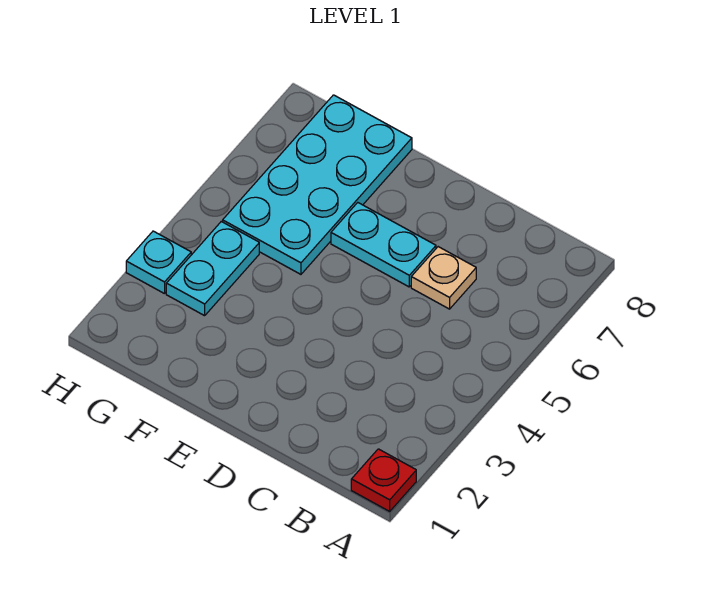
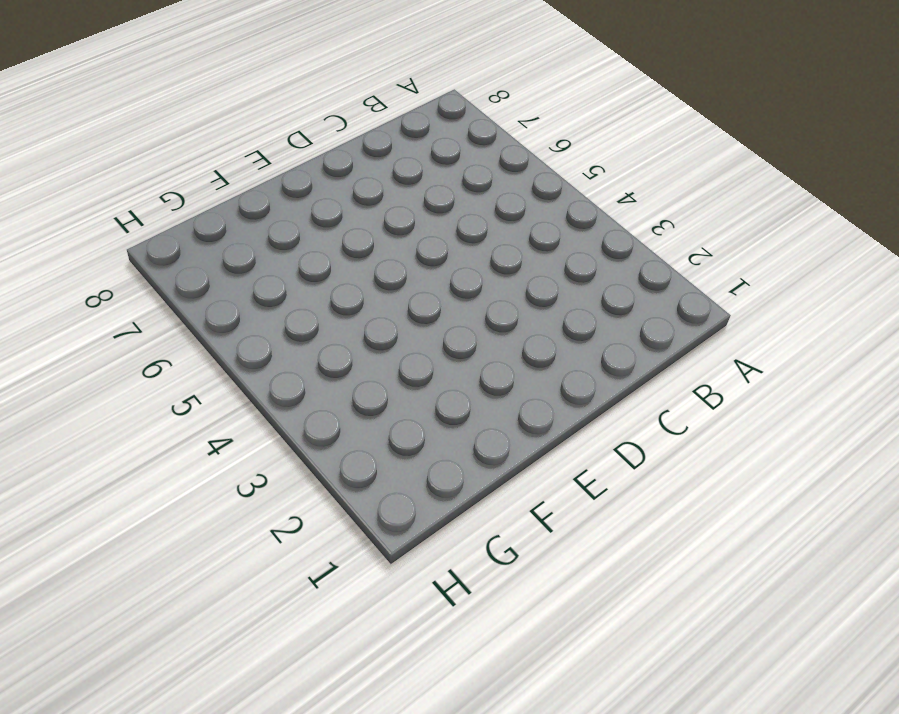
none -> red 1x1 plate [351,449,416,511]
none -> tan 1x1 plate [411,247,476,309]

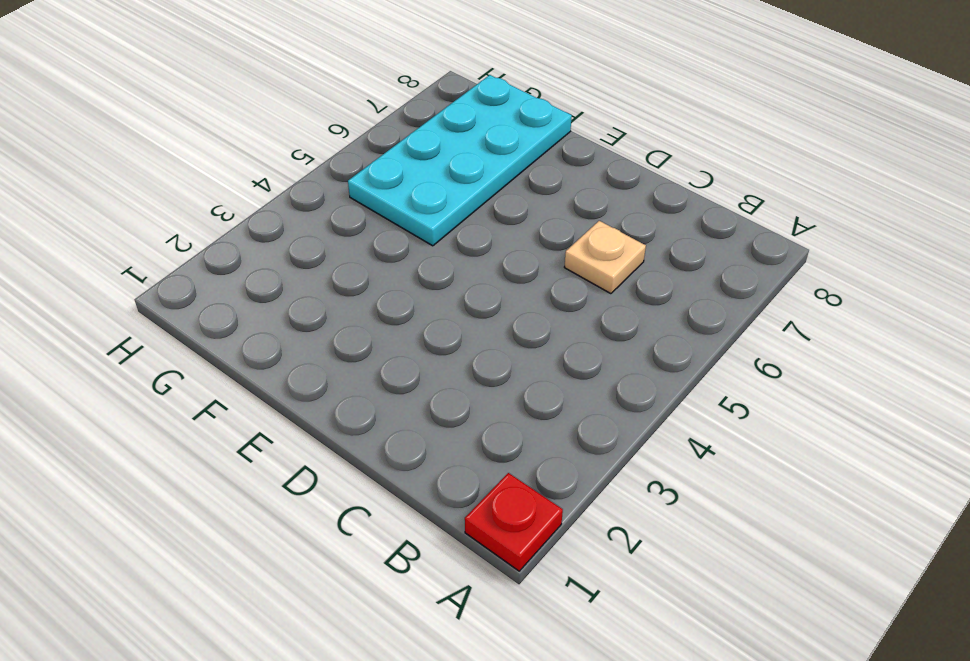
none -> cyan 1x2 plate [331,203,436,287]
none -> cyan 1x2 plate [166,222,259,316]

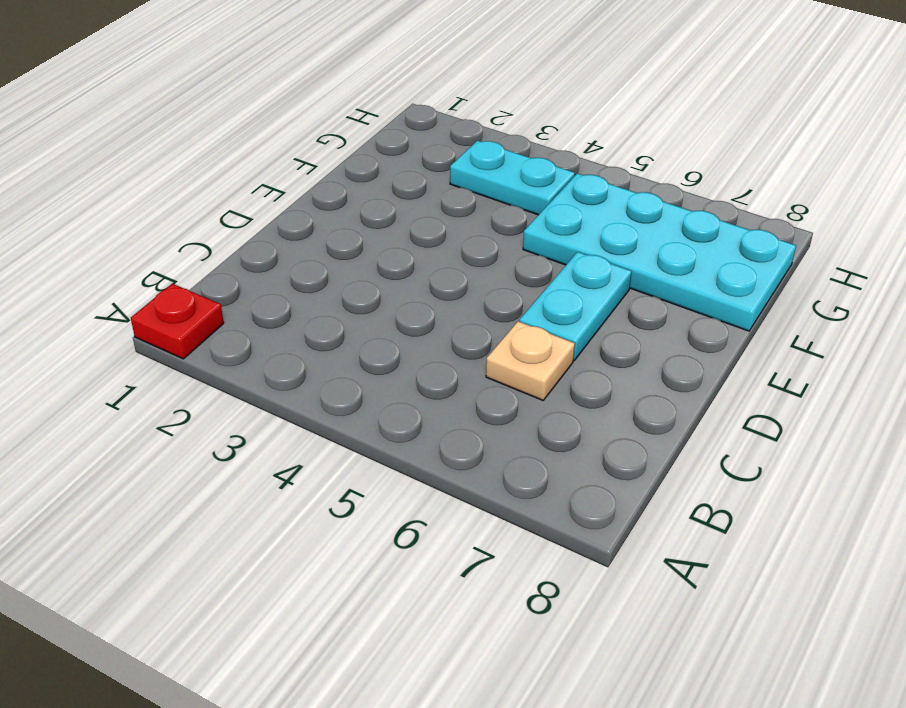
none -> cyan 1x1 plate [126,231,191,294]

